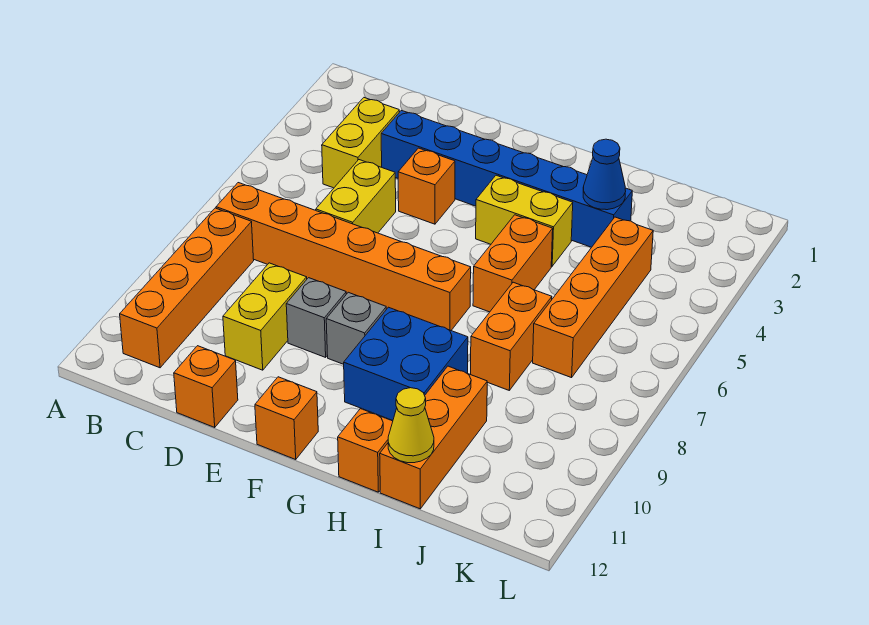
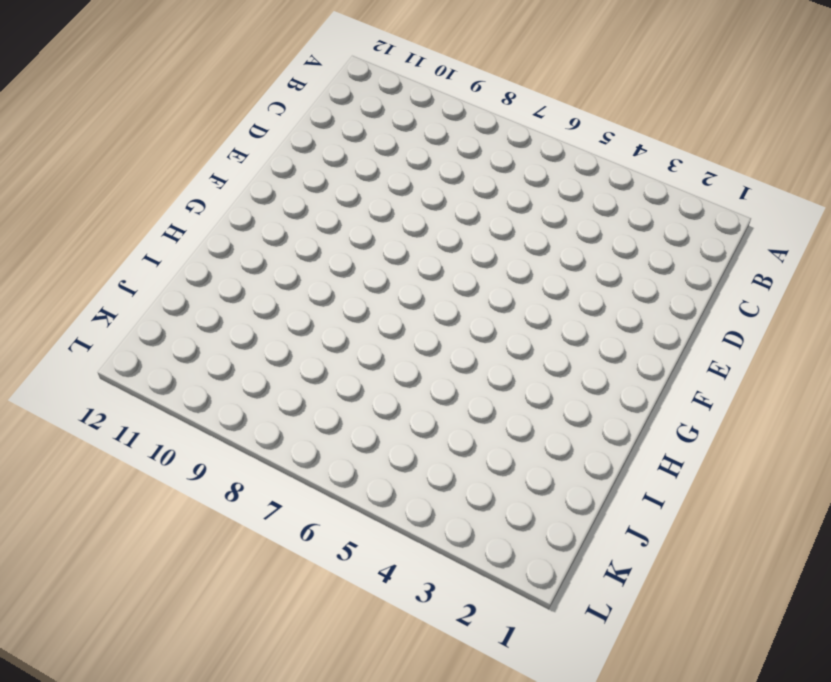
none -> orange 1x6 brick [216,183,471,330]
none -> orange 1x4 brick [120,208,254,368]
none -> yellow 1x2 brick [322,98,400,188]

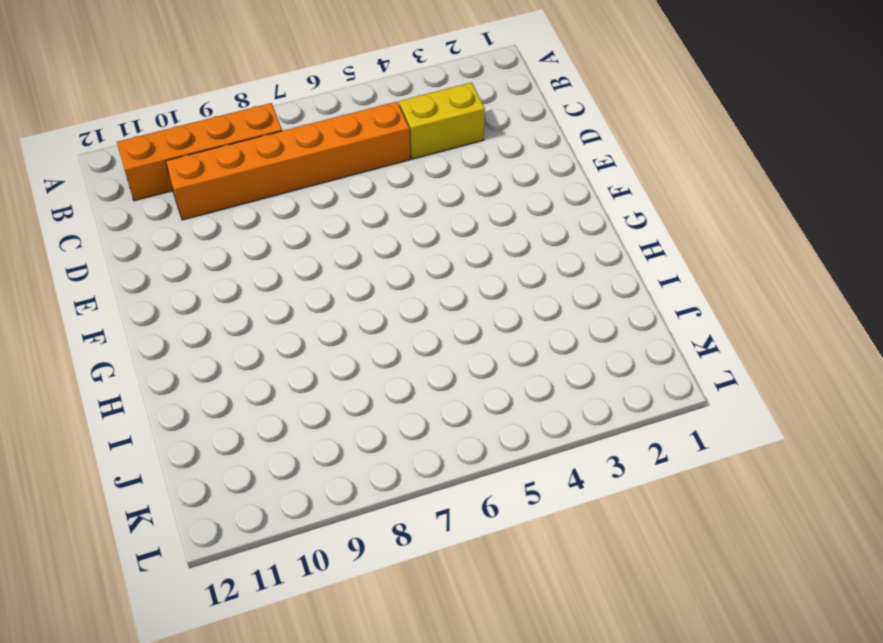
orange 1x6 brick [166,102,410,220] -> orange 1x6 brick turned to [216,183,471,330]
none -> blue 1x6 brick [381,110,632,247]
none -> yellow 1x2 brick [316,160,396,233]
none -> yellow 1x2 brick [223,263,307,370]

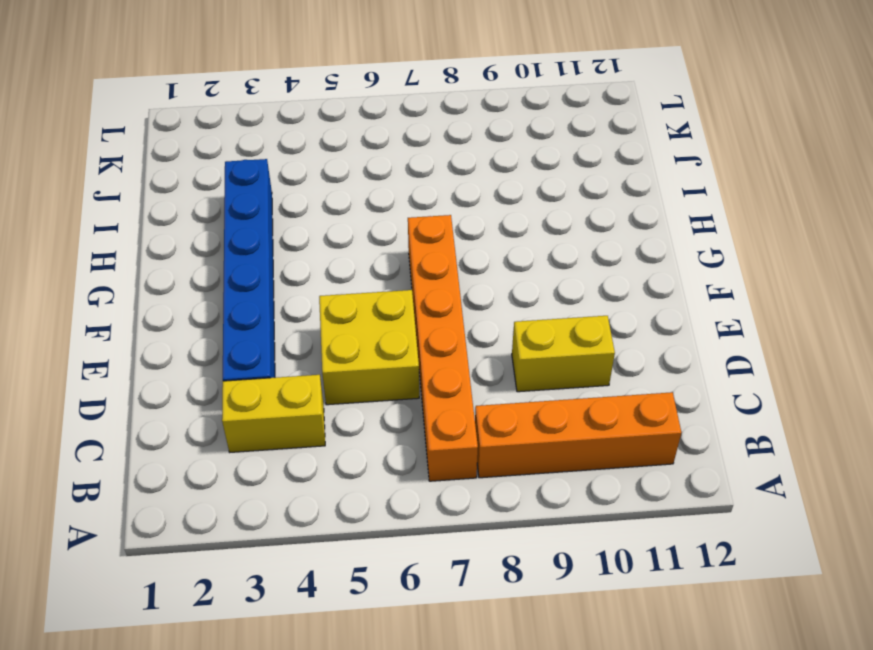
yellow 2x2 brick [319,290,419,405] -> yellow 1x2 brick [316,160,396,233]
none -> orange 1x1 brick [174,346,238,427]
none -> orange 1x1 brick [398,148,455,224]
none -> grey 1x1 brick [286,278,346,357]

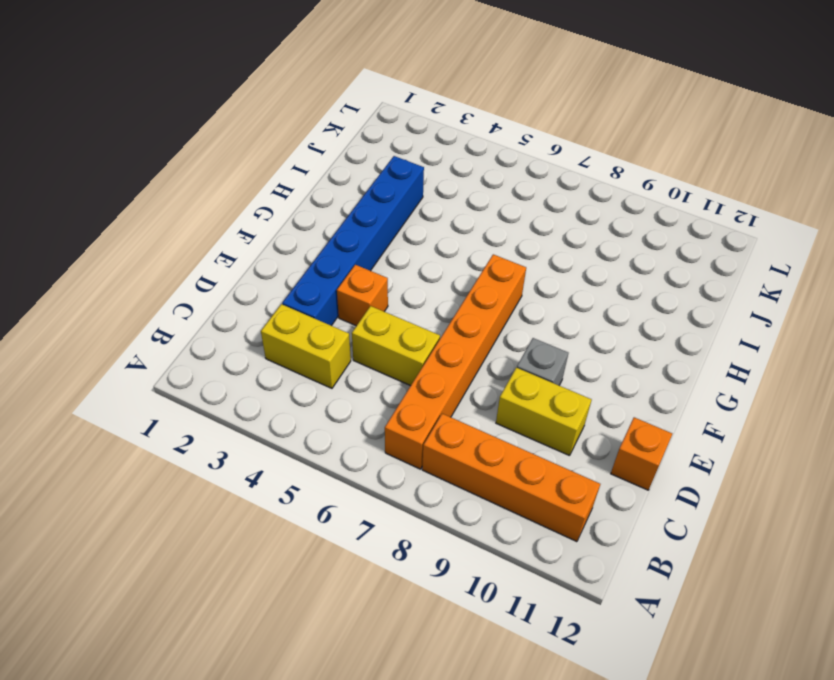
none -> grey 1x1 brick [326,292,386,364]
none -> orange 1x1 brick [255,377,318,459]
none -> yellow 1x2 brick [476,175,573,266]

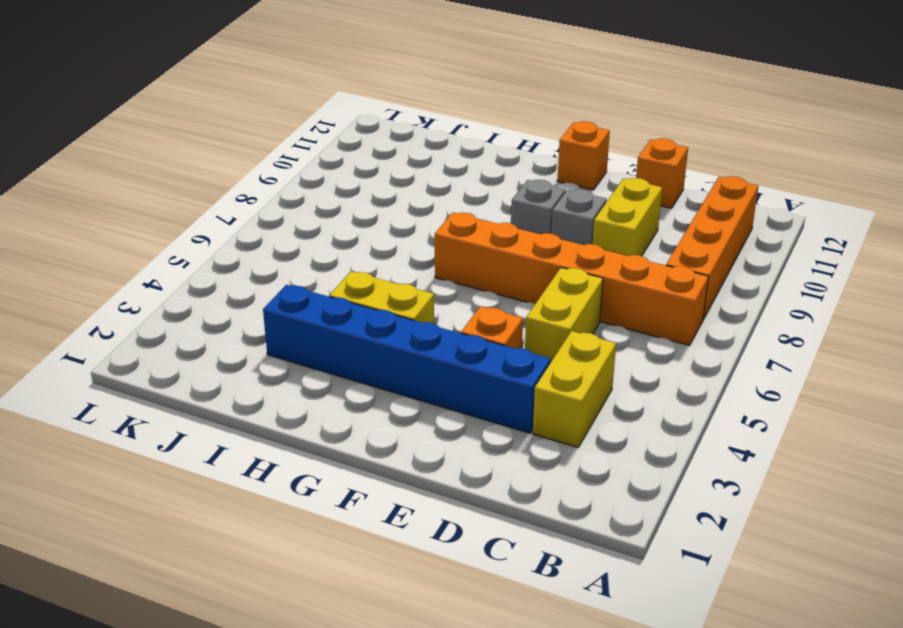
none -> blue 2x2 brick [344,307,468,420]
none -> orange 1x2 brick [473,215,553,312]
none -> orange 1x1 brick [338,409,393,492]

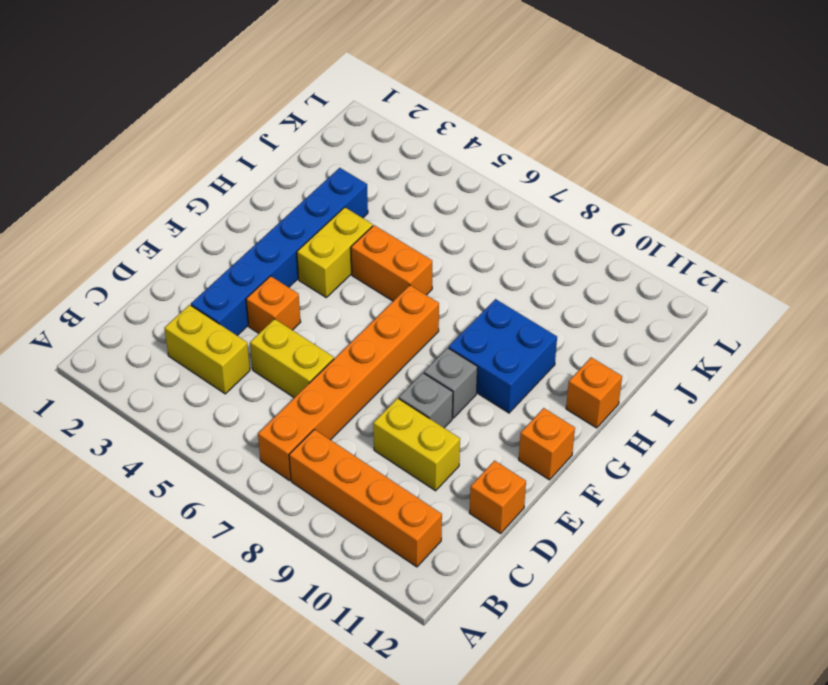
none -> orange 1x2 brick [471,282,552,390]
none -> orange 1x3 brick [380,366,487,509]
none -> orange 1x4 brick [533,217,653,378]

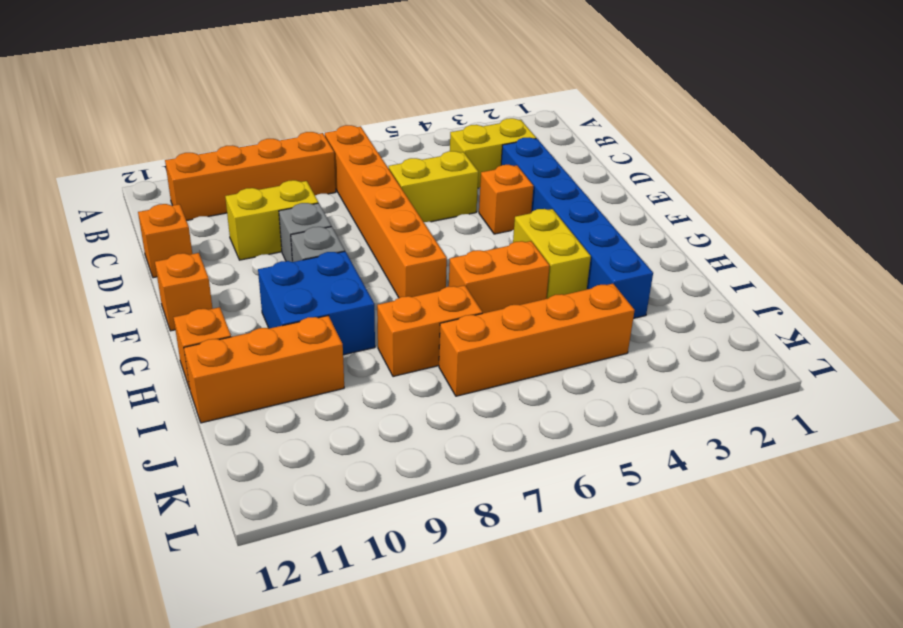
none -> blue 1x1 cone [583,139,626,210]
none -> yellow 1x1 cone [388,388,434,463]

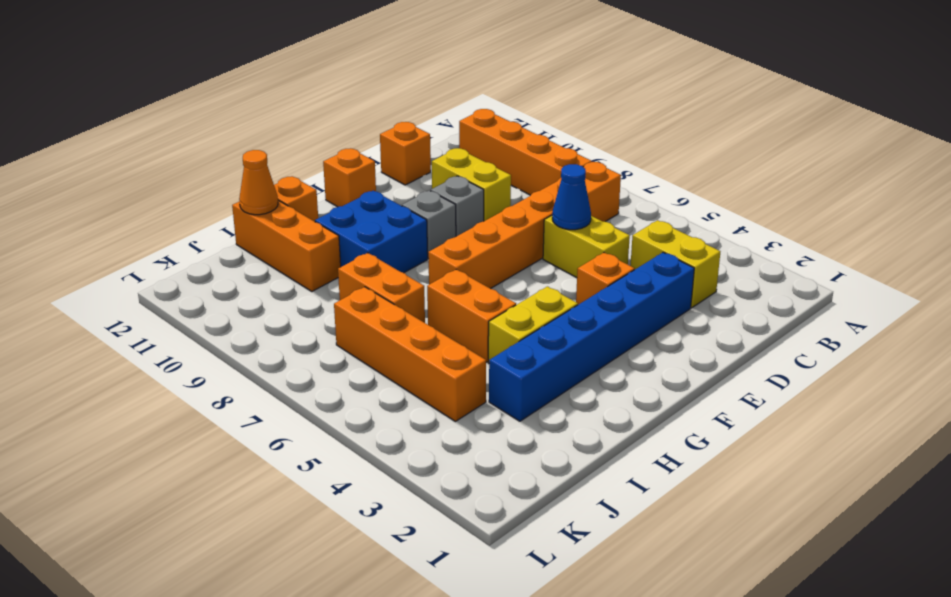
blue 1x1 cone [552,164,591,230] -> blue 1x1 cone moved to [583,139,626,210]
orange 1x1 cone [239,150,278,215] -> yellow 1x1 cone [388,388,434,463]

